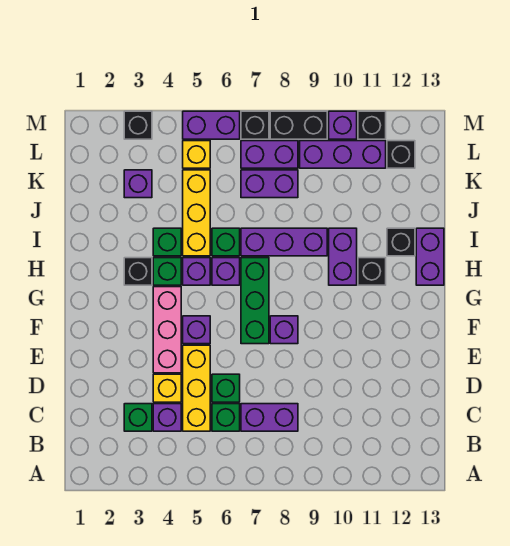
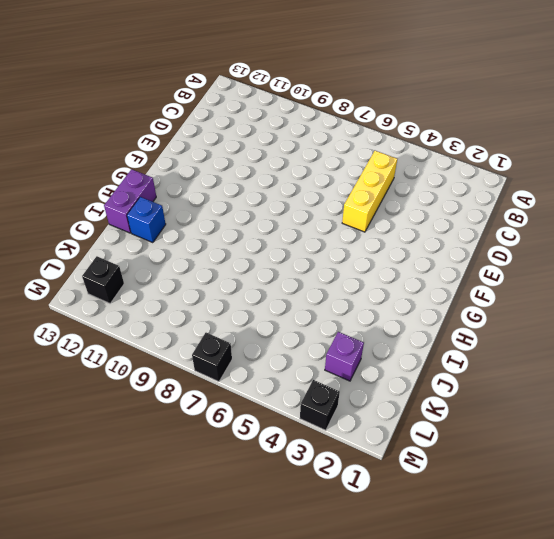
blue 1x1 brick [127,197,166,243] -> black 1x1 brick [387,228,415,256]
none -> green 1x1 brick [124,404,152,431]
none -> purple 1x1 brick [153,404,181,431]
none -> green 1x1 brick [212,404,240,431]
none -> purple 1x2 brick [241,404,298,431]

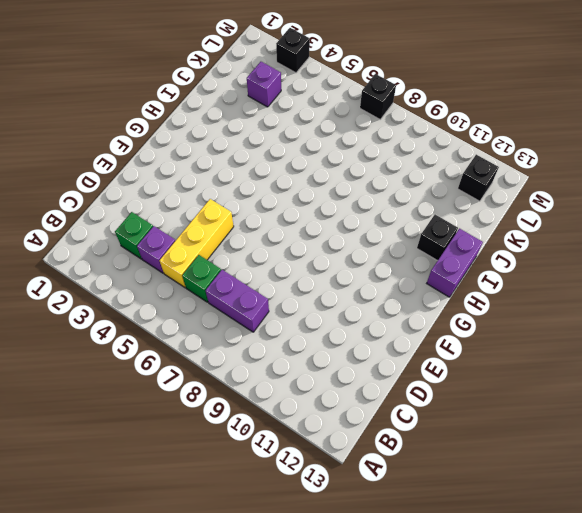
none -> yellow 1x1 brick [153,374,181,402]
none -> green 1x1 brick [212,374,240,402]
none -> pink 1x3 brick [153,287,181,373]
none -> purple 1x1 brick [183,316,210,344]

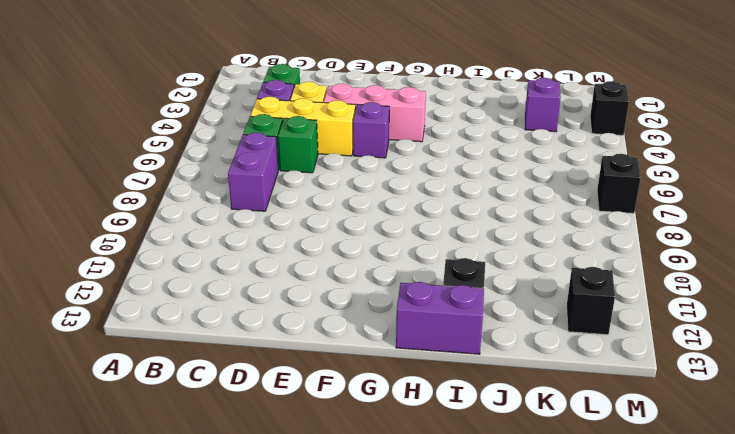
none -> green 1x3 brick [241,258,269,344]
none -> purple 1x1 brick [270,316,298,344]
none -> black 1x1 brick [124,258,152,285]
none -> green 1x1 brick [153,258,181,285]

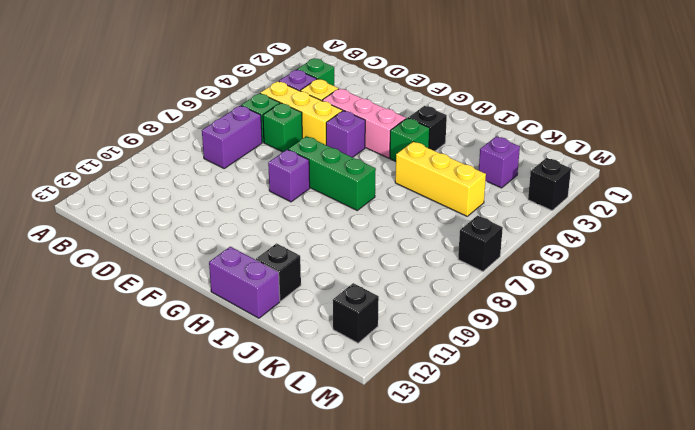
none -> purple 1x1 brick [183,258,210,285]
none -> purple 1x1 brick [212,258,240,285]
none -> purple 1x2 brick [329,228,357,285]
none -> black 1x1 brick [358,258,386,285]

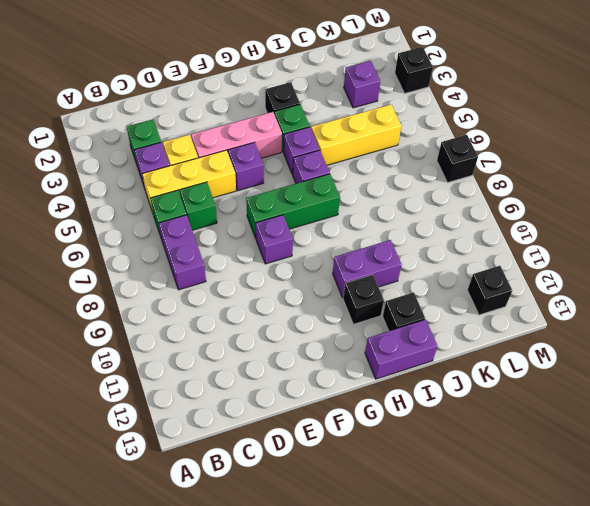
none -> green 1x1 brick [153,228,181,256]
none -> green 1x1 brick [212,228,240,256]
none -> purple 1x3 brick [241,228,327,256]
none -> purple 1x2 brick [241,170,298,198]

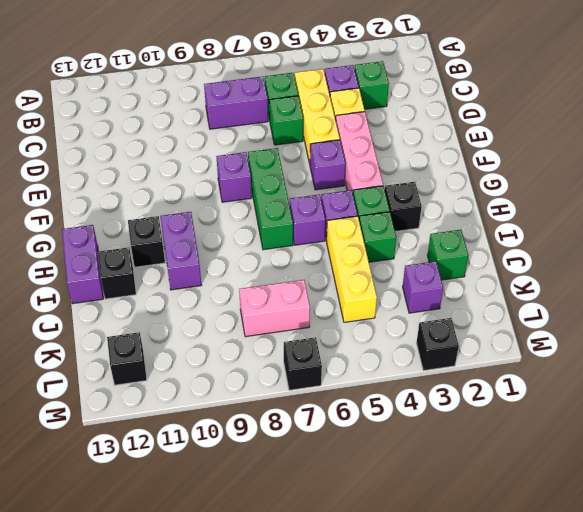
green 1x1 brick [428,230,469,280] -> green 1x1 brick moved to [212,228,240,256]
pink 1x2 brick [239,280,310,337] -> purple 1x2 brick [241,170,298,198]
none -> purple 1x3 brick [241,228,327,256]
none -> yellow 1x1 brick [183,141,210,168]
none -> purple 1x2 brick [241,141,298,168]
none -> purple 1x3 brick [300,141,386,168]

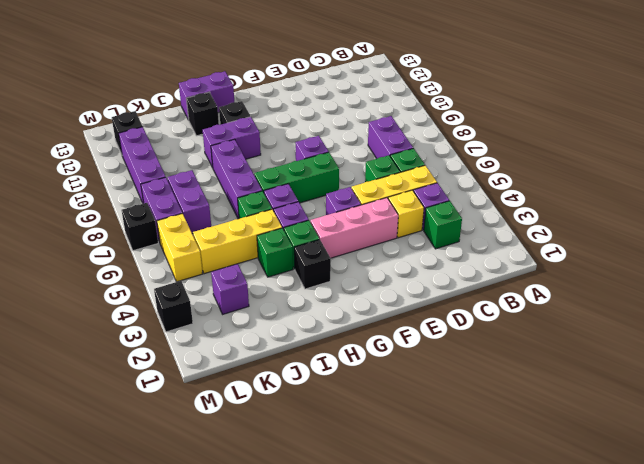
yellow 1x2 brick [157,214,203,282] -> yellow 1x1 brick [183,141,210,168]
none -> purple 1x2 brick [183,111,240,139]
none -> black 1x2 brick [270,111,327,139]
none -> purple 1x1 brick [329,111,357,139]
none -> black 1x1 brick [358,111,386,139]

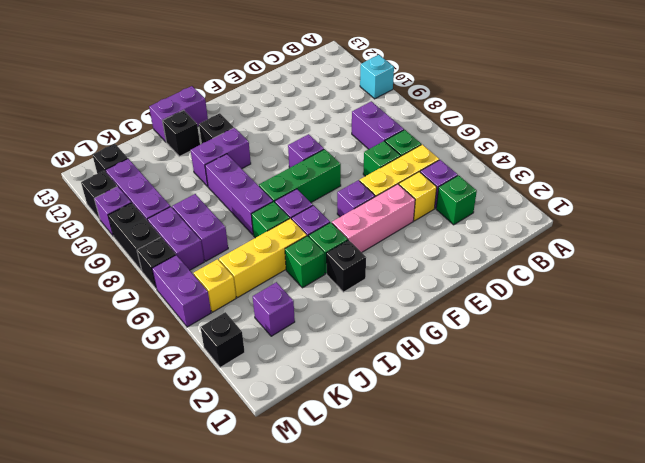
cyan 1x1 brick [360,55,394,99] -> none

